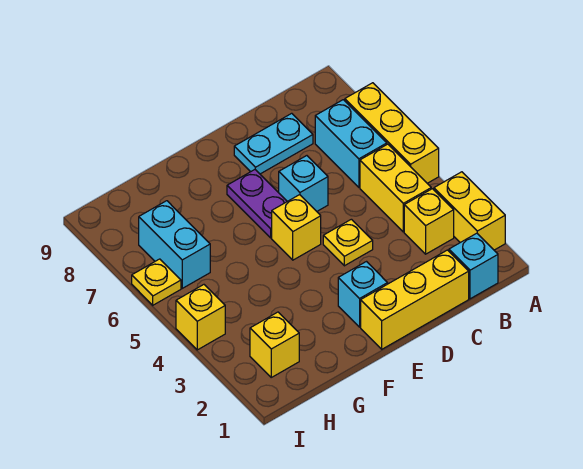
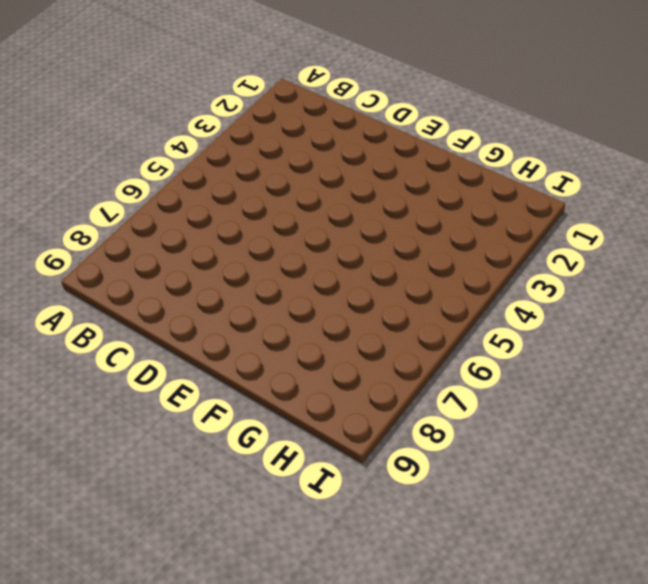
none -> yellow 1x2 brick [434,172,505,250]
none -> yellow 1x3 brick [345,83,439,183]
none -> cyan 1x1 brick [449,233,498,299]

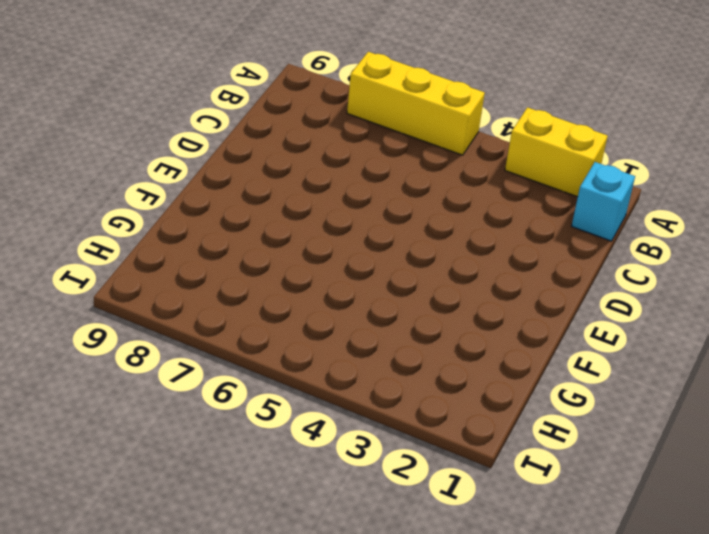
none -> yellow 1x1 brick [404,189,454,254]
none -> yellow 1x2 brick [360,144,431,232]
none -> cyan 1x2 brick [315,100,387,187]

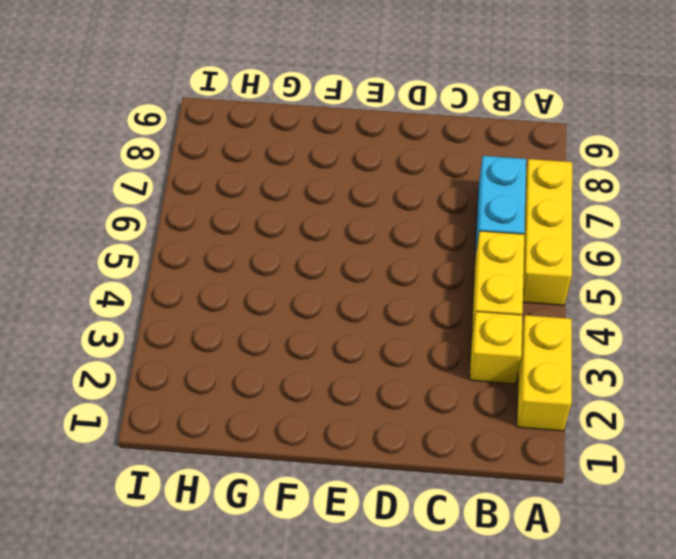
none -> cyan 1x1 brick [449,233,498,299]
none -> yellow 1x3 brick [361,250,469,349]
none -> cyan 1x2 plate [234,113,313,174]

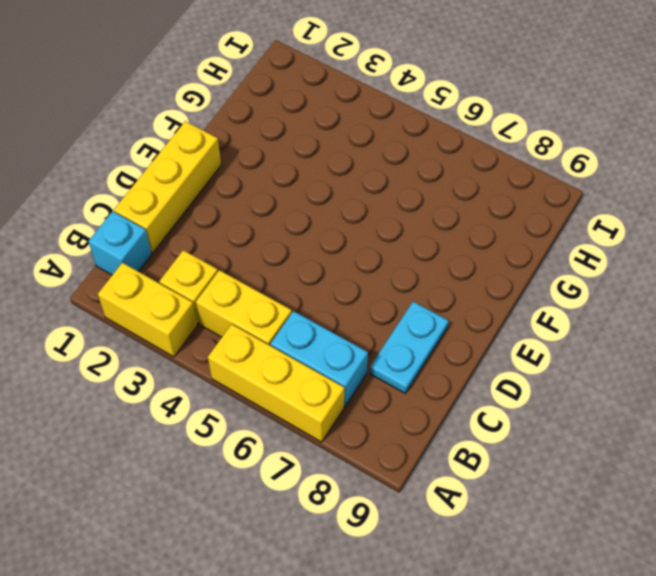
none -> yellow 1x1 plate [323,219,373,266]
none -> cyan 1x1 brick [279,156,328,211]
none -> cyan 1x1 brick [338,262,388,327]

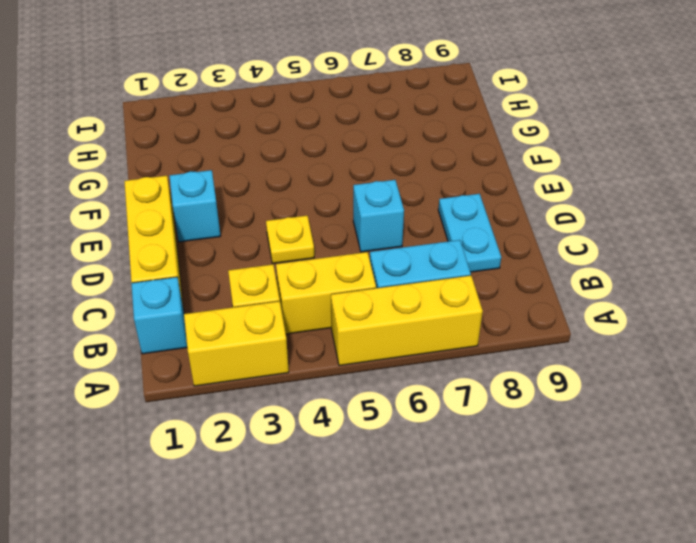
none -> yellow 1x1 brick [272,195,321,260]
none -> purple 1x2 plate [227,170,287,238]
none -> yellow 1x1 brick [250,312,299,377]

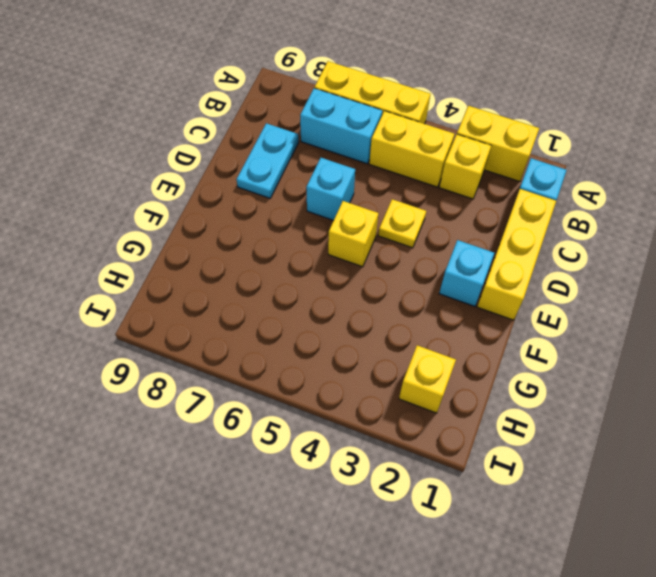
none -> purple 1x2 plate [227,170,287,238]
none -> cyan 1x2 brick [139,201,210,288]
none -> yellow 1x1 brick [176,285,225,350]

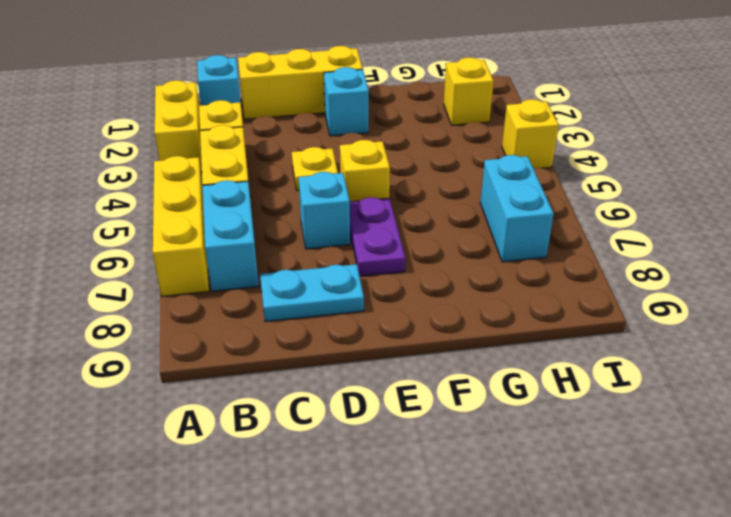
none -> yellow 1x1 plate [132,259,181,305]

